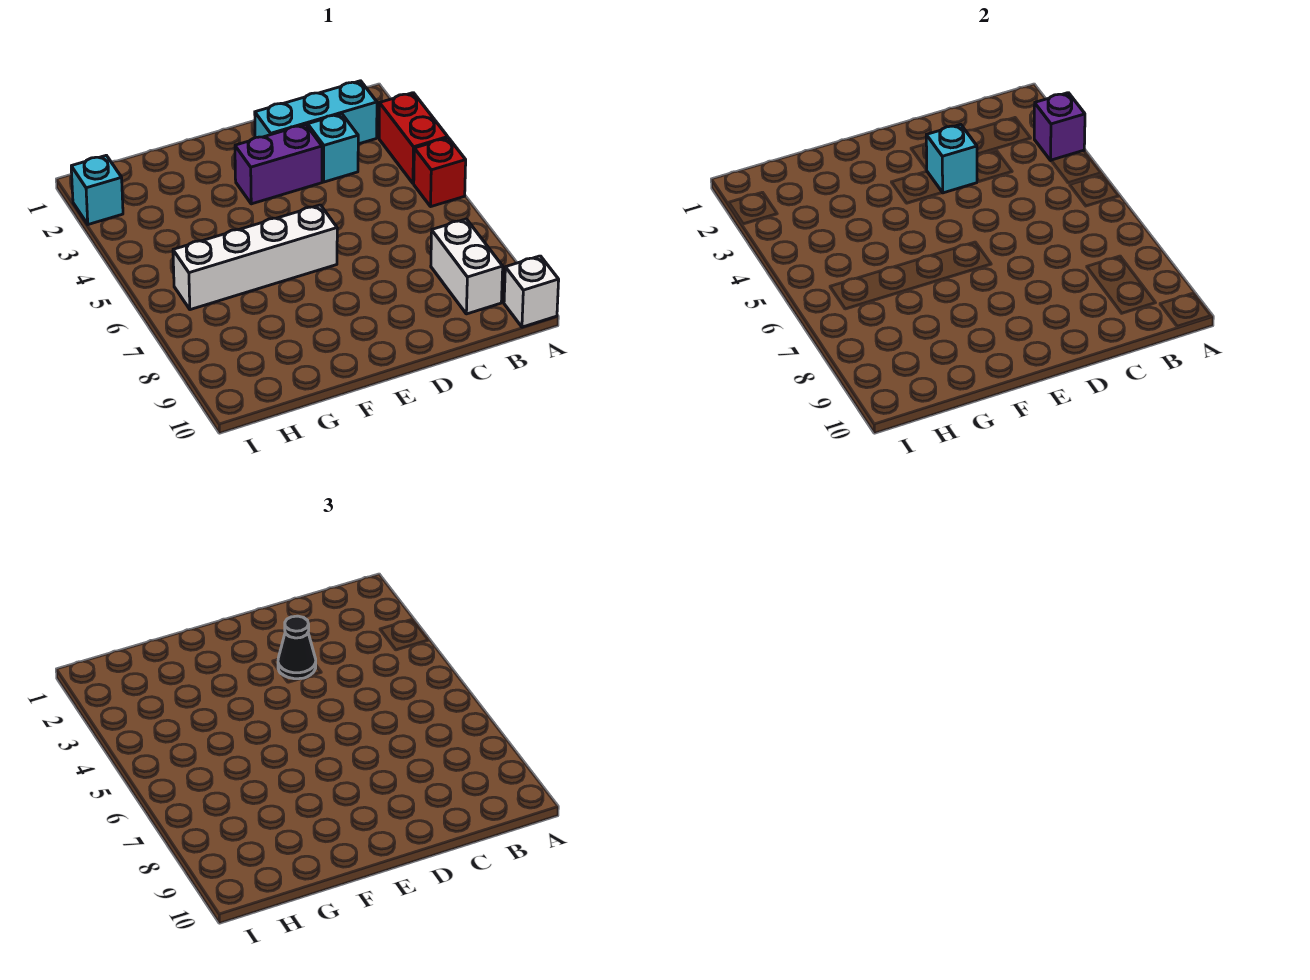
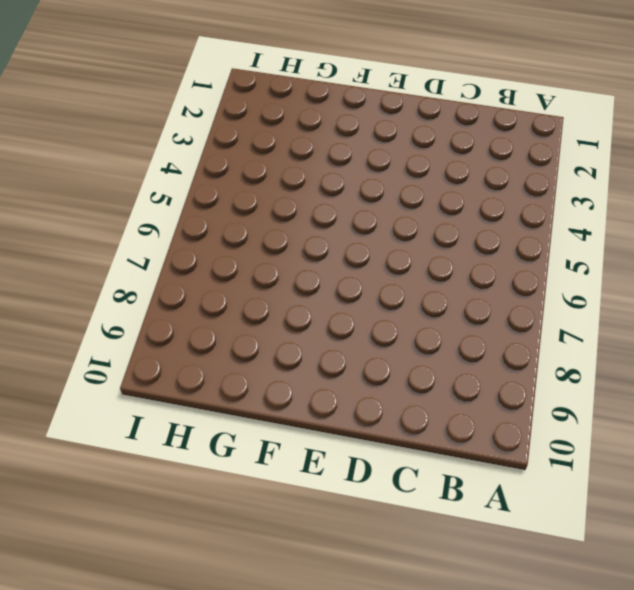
none -> red 1x2 brick [379,93,448,183]
none -> red 1x1 brick [414,138,466,206]
none -> white 1x1 brick [504,256,559,327]

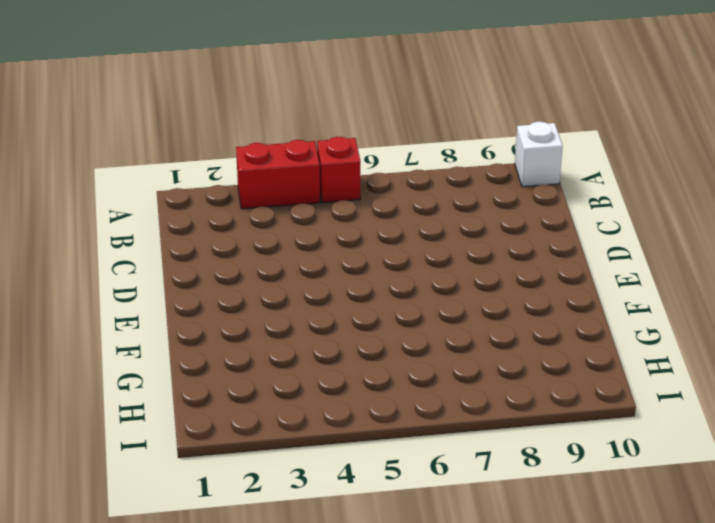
none -> cyan 1x3 brick [255,81,377,144]
none -> white 1x2 brick [431,219,503,314]
none -> cyan 1x1 brick [308,114,358,182]

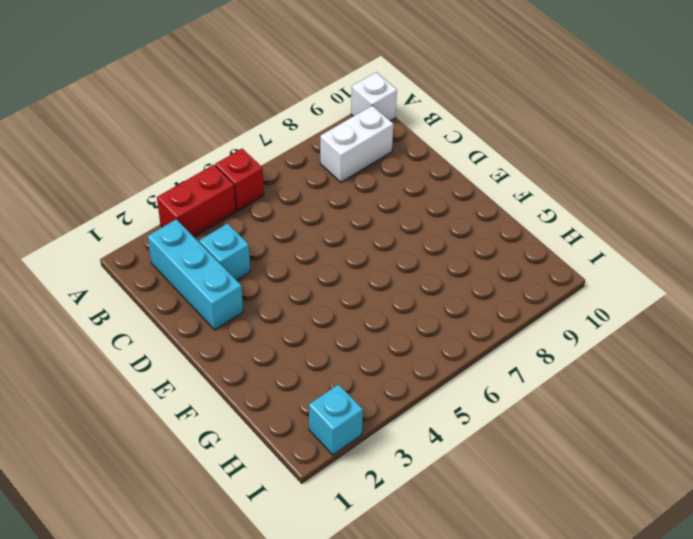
none -> purple 1x2 brick [235,124,322,204]
none -> white 1x4 brick [173,205,337,310]
none -> purple 1x1 brick [1034,93,1085,160]

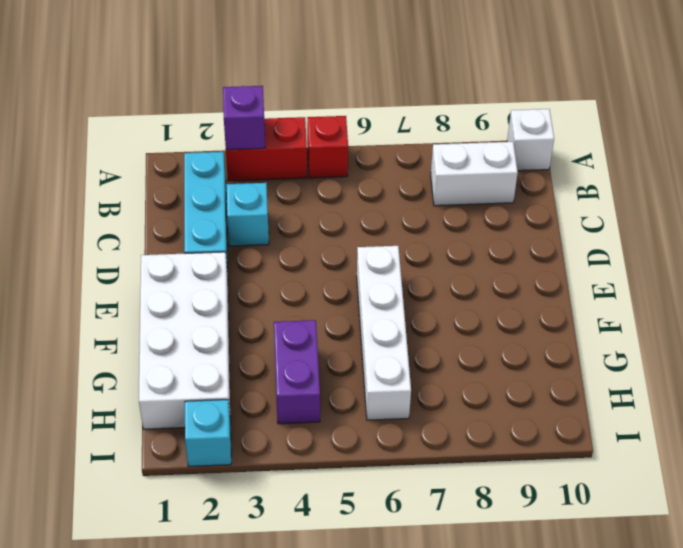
white 2x4 brick [139,252,231,429] -> none
purple 1x2 brick [274,320,320,424] -> purple 1x2 brick moved to [235,124,322,204]
none -> cyan 1x1 brick [926,124,977,193]
none -> black 1x1 cone [278,616,316,679]

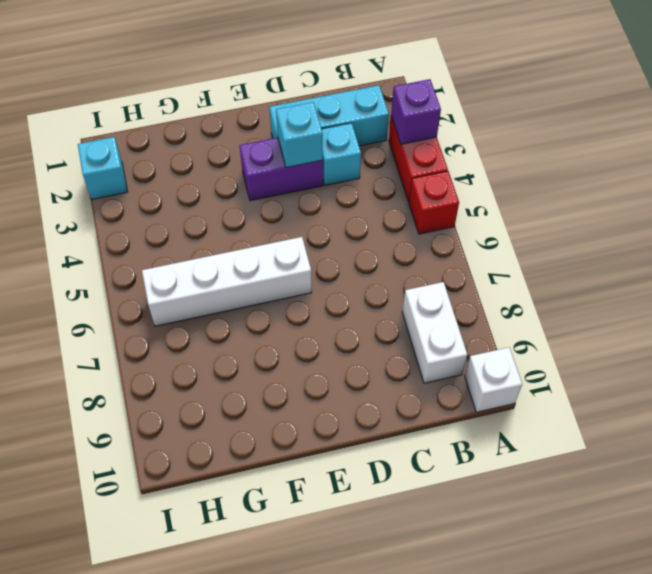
none -> black 1x1 cone [278,616,316,679]

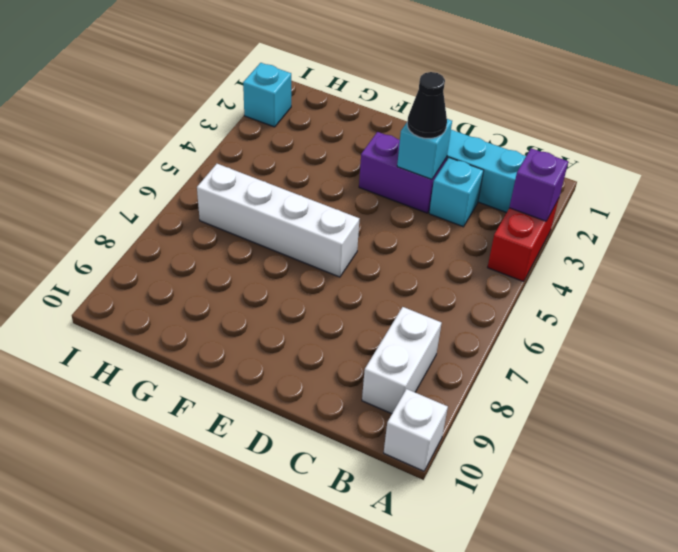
none -> red 1x1 brick [414,138,466,206]

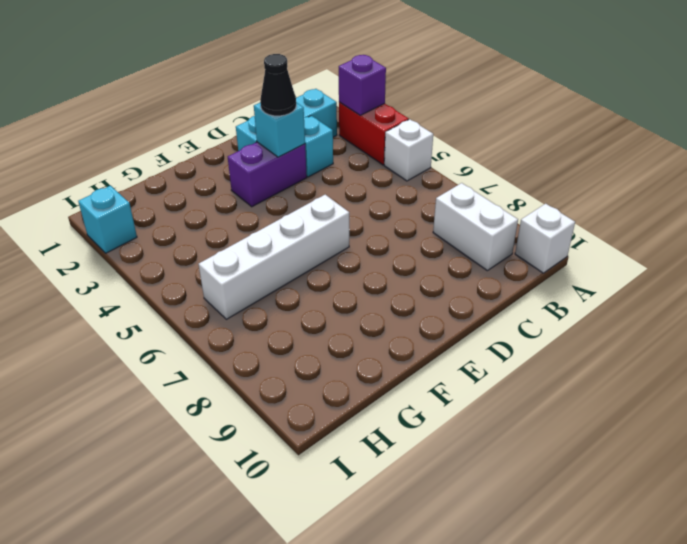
white 1x1 brick [384,119,433,181] -> red 1x1 brick [414,138,466,206]

